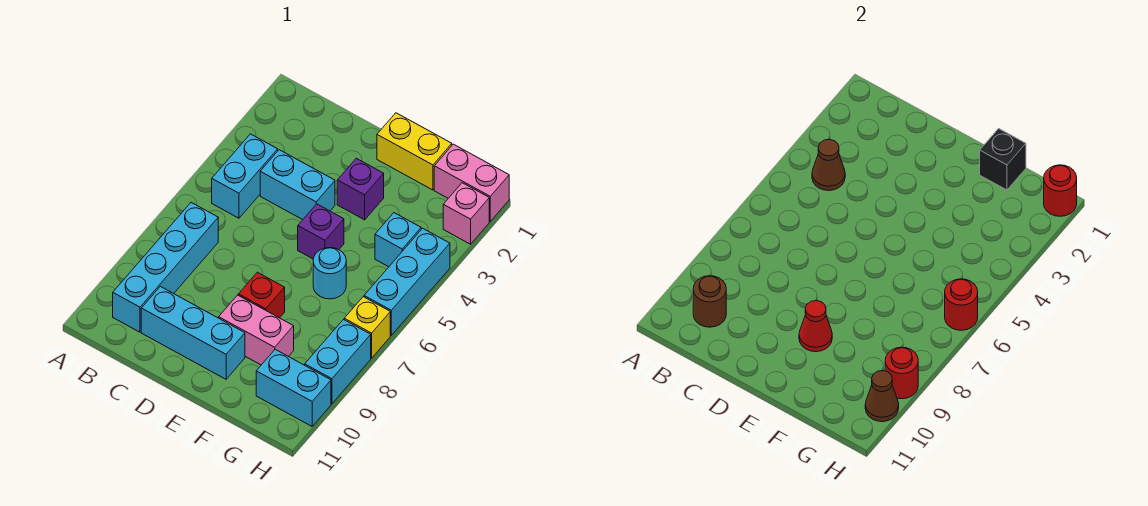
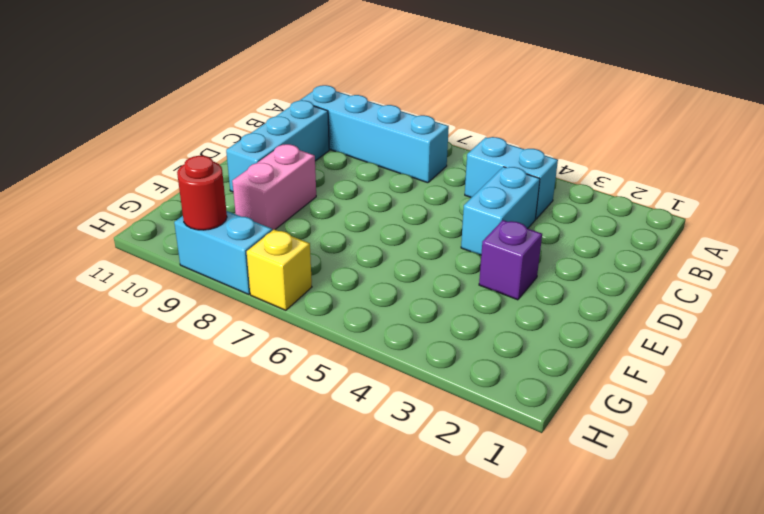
none -> yellow 1x2 brick [377,113,452,190]
none -> purple 1x1 brick [298,204,344,259]
none -> red 1x1 brick [238,272,285,318]

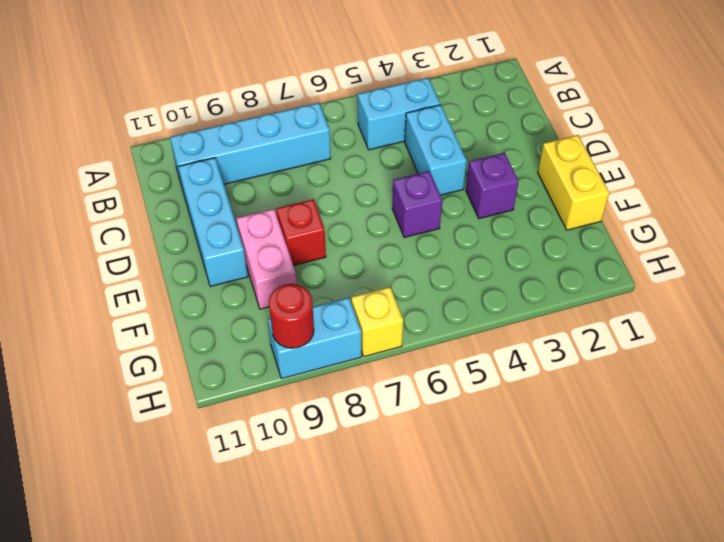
none -> cyan 1x1 round brick [313,248,346,299]
none -> pink 1x2 brick [434,144,509,221]
none -> cyan 1x1 brick [375,213,421,267]

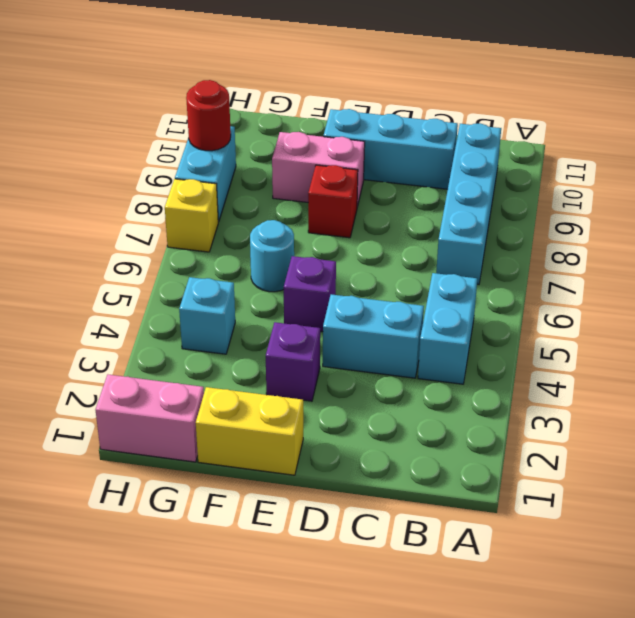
none -> cyan 1x2 brick [256,349,331,426]
none -> pink 1x1 brick [443,183,489,244]
none -> cyan 1x3 brick [364,228,450,335]

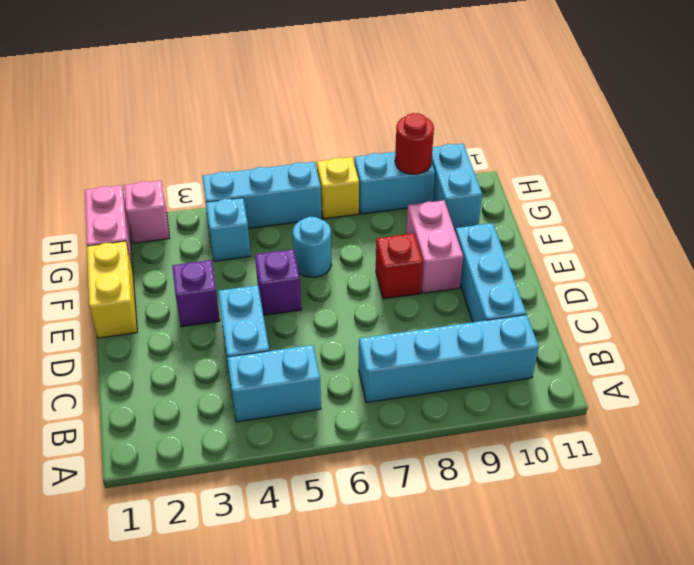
none -> brown 1x1 cone [812,139,845,190]
none -> brown 1x1 round brick [693,276,726,327]
none -> red 1x1 cone [799,301,832,352]

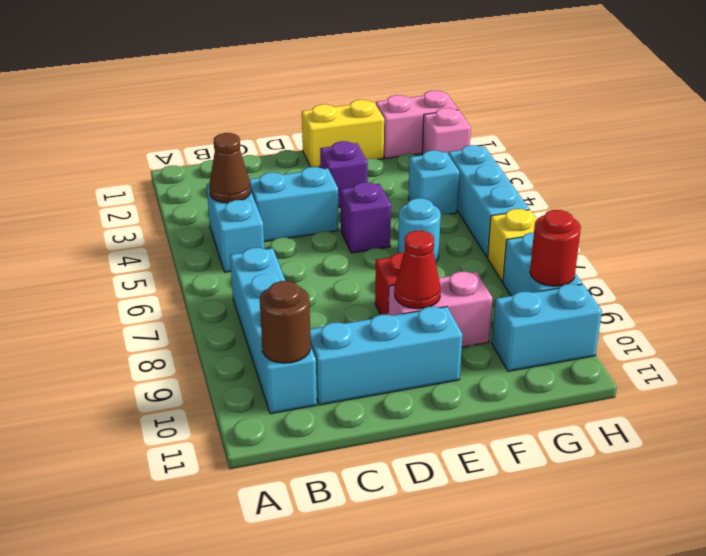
none -> black 1x1 brick [980,129,1026,190]
none -> red 1x1 round brick [1044,165,1077,216]
none -> red 1x1 round brick [945,279,978,330]

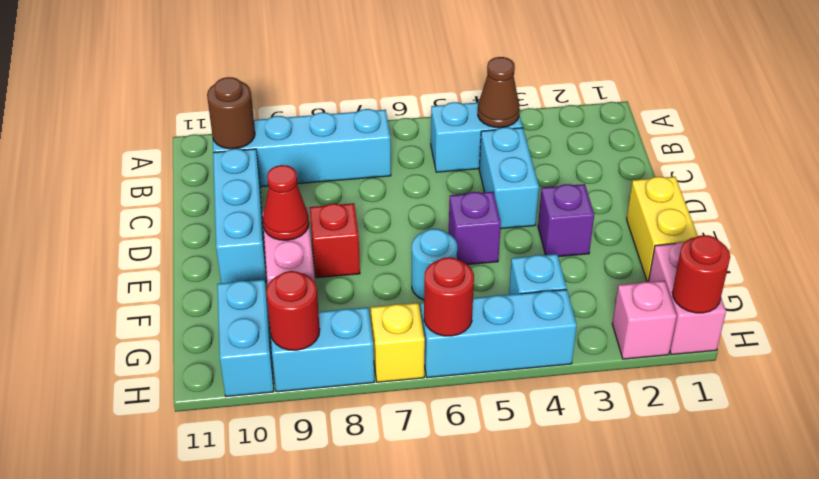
none -> black 1x1 brick [980,129,1026,190]
none -> brown 1x1 cone [865,371,899,422]

